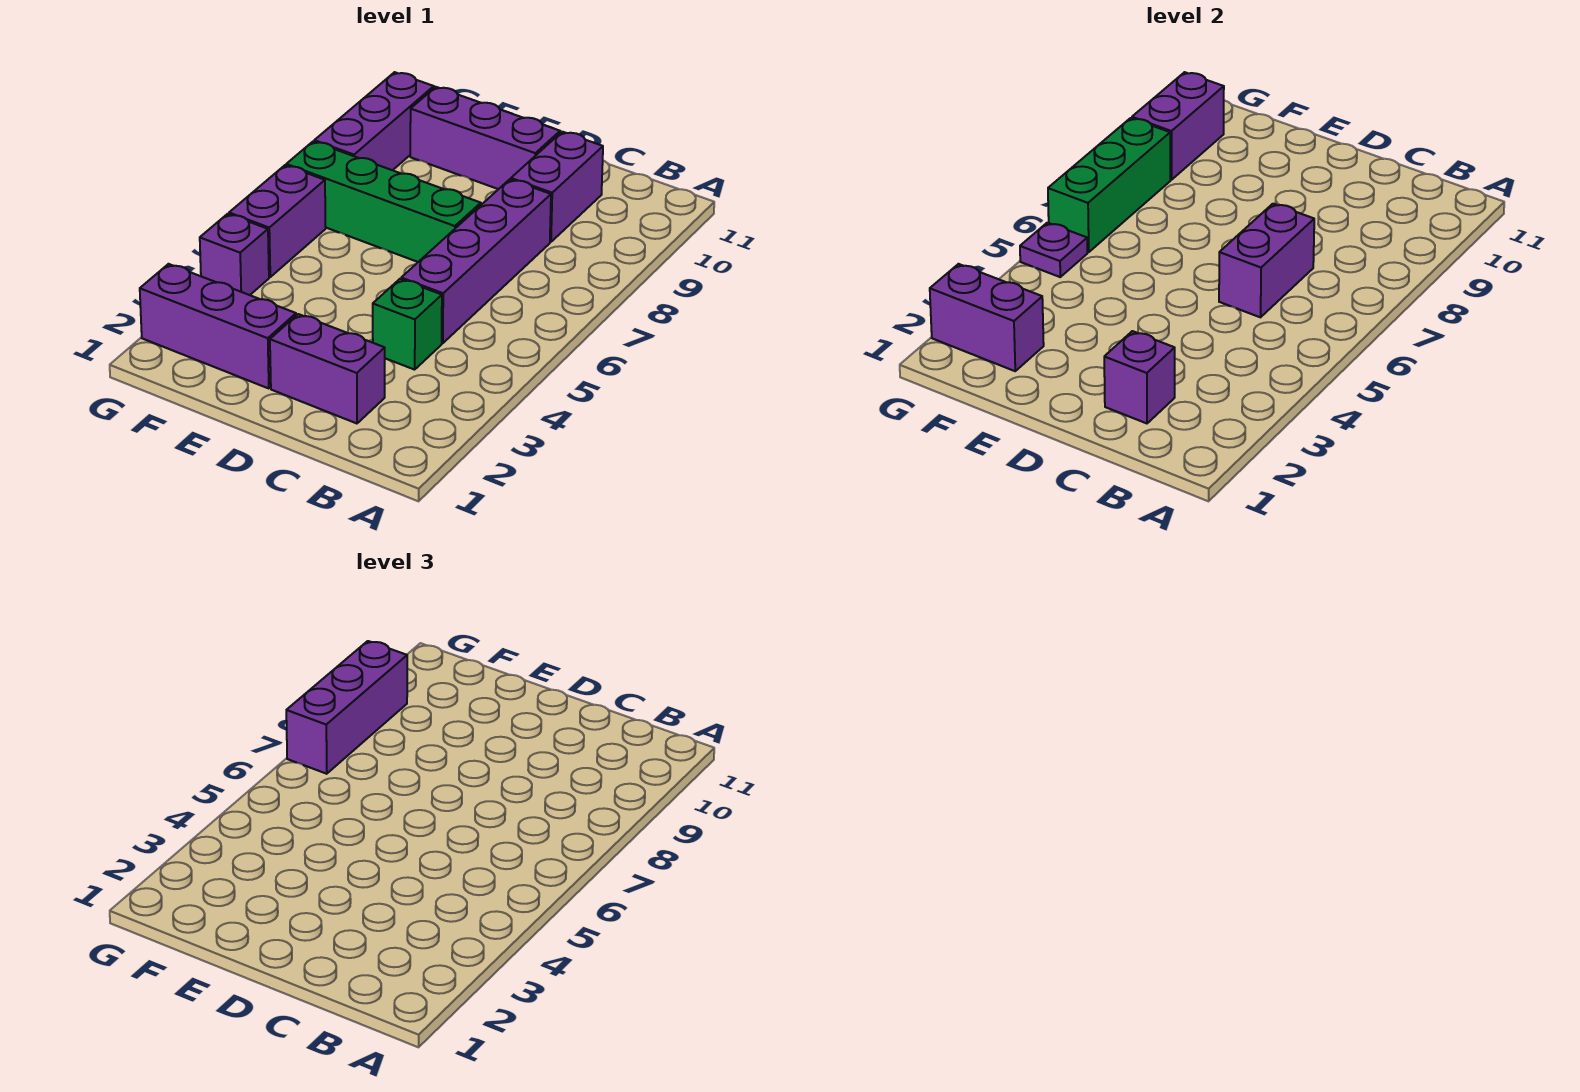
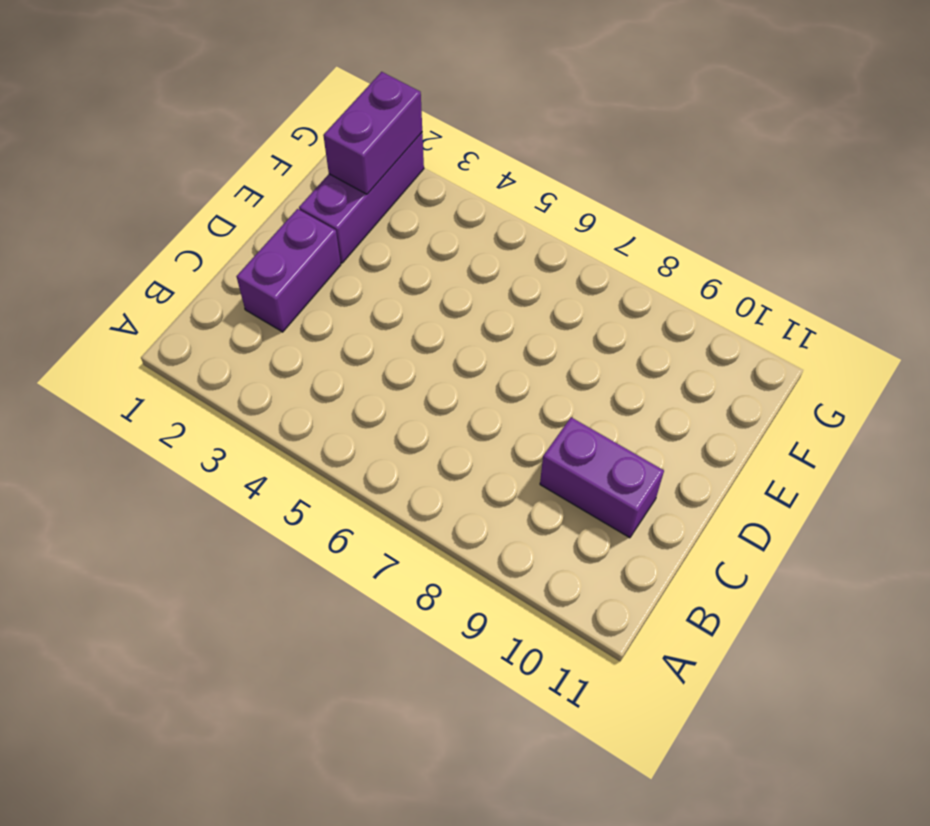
none -> green 1x1 brick [373,279,442,370]
none -> purple 1x4 brick [401,179,551,343]
none -> green 1x4 brick [286,141,481,262]

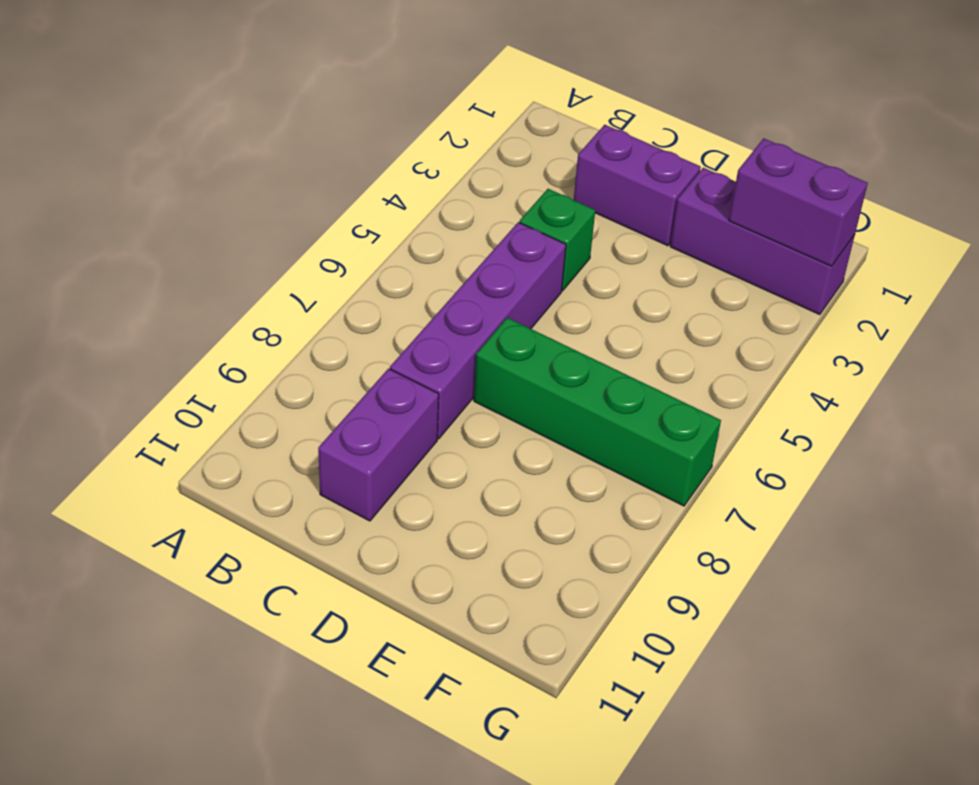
none -> purple 1x3 brick [410,87,560,189]
none -> purple 1x1 brick [200,214,269,295]
none -> purple 1x2 brick [229,165,326,277]

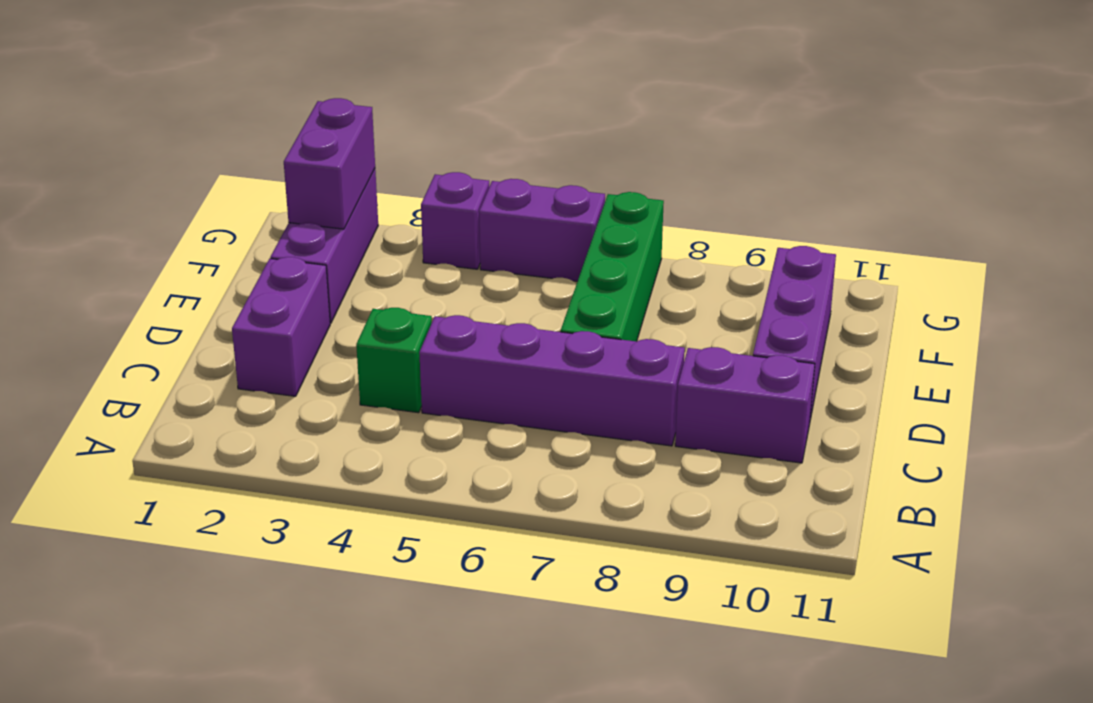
none -> purple 1x3 brick [314,72,434,170]
none -> purple 1x1 brick [1104,331,1175,423]
none -> purple 1x2 brick [1219,204,1314,317]

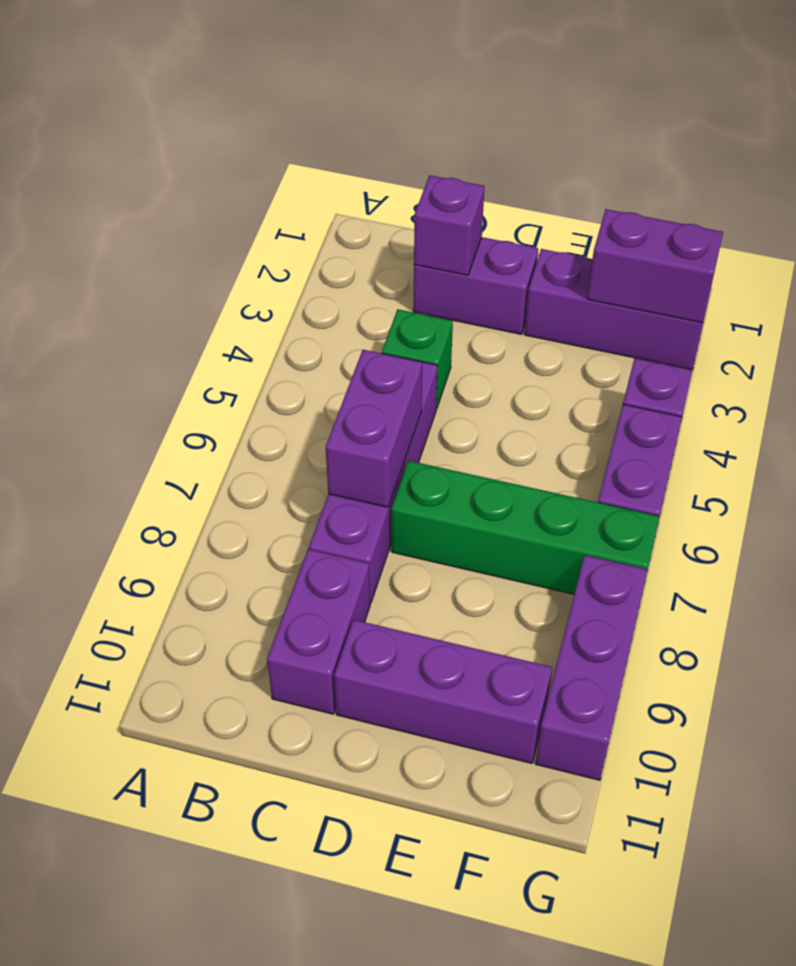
none -> purple 1x1 plate [1020,223,1087,277]
none -> green 1x3 brick [1048,118,1170,252]
none -> purple 1x2 brick [1132,72,1224,180]

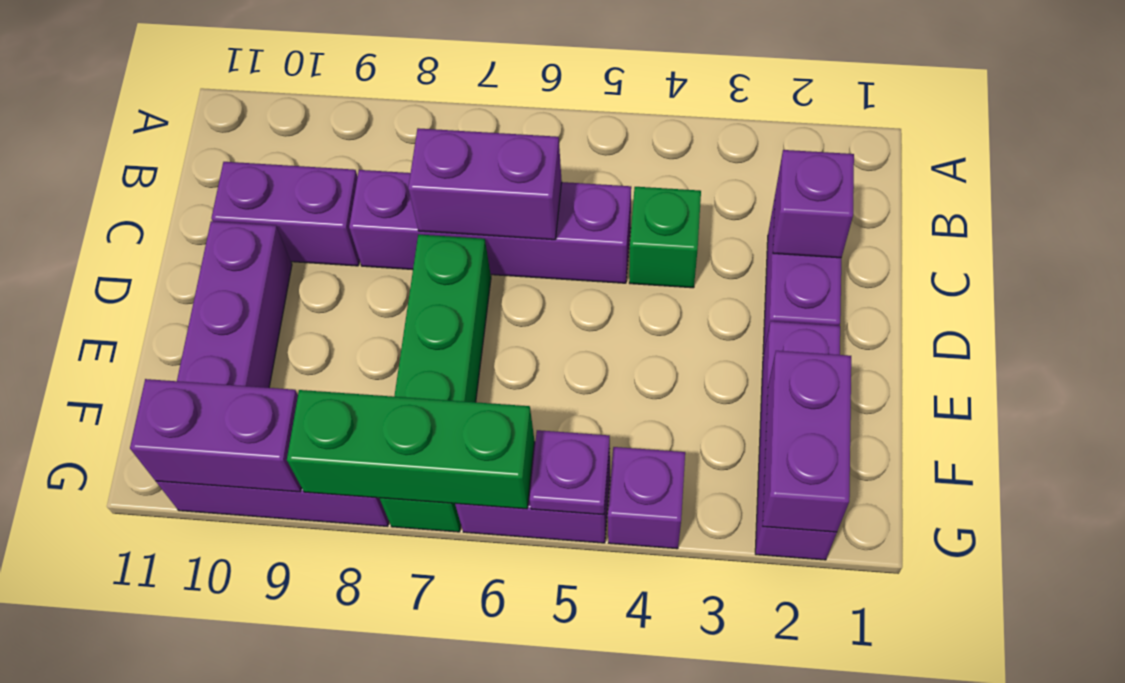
none -> purple 1x3 brick [286,641,407,774]

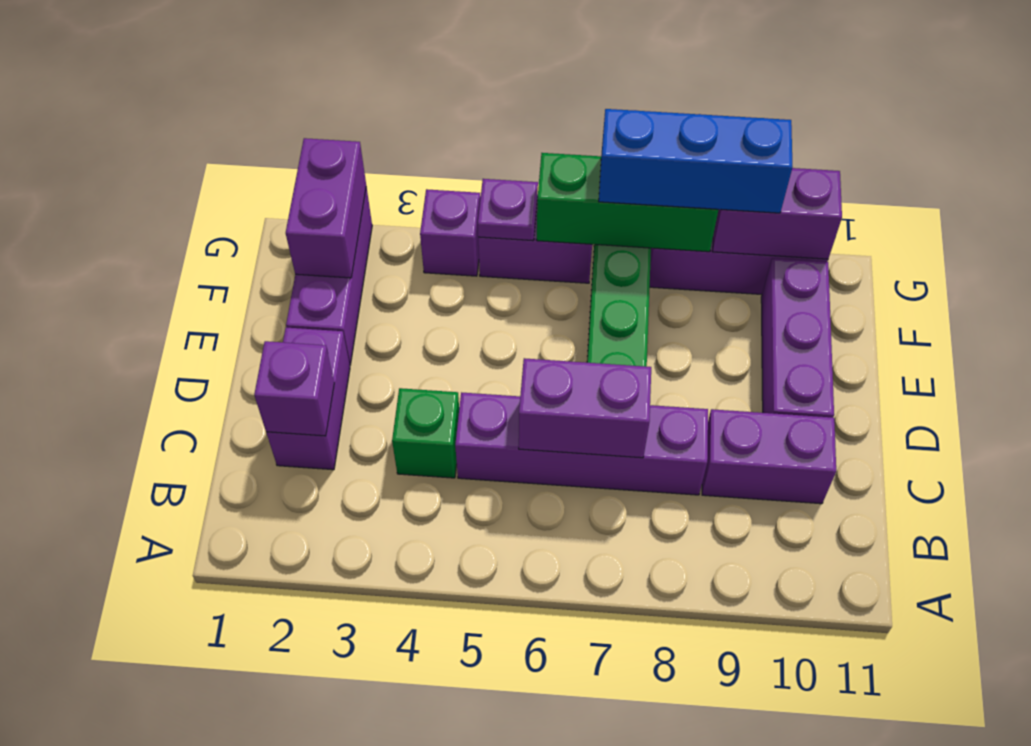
blue 1x3 brick [599,109,793,213] -> purple 1x3 brick [286,641,407,774]

